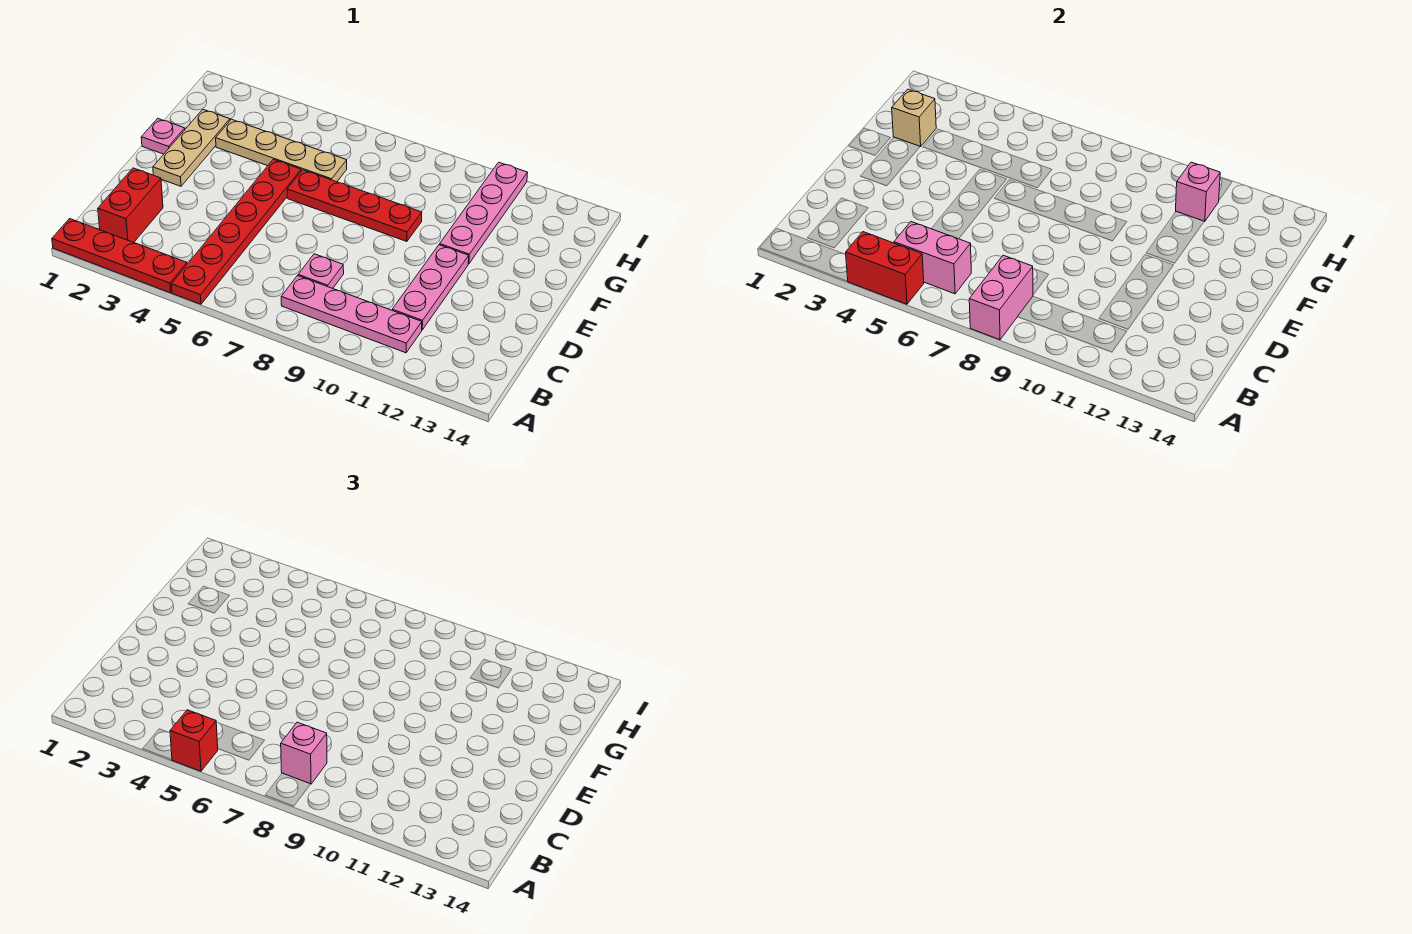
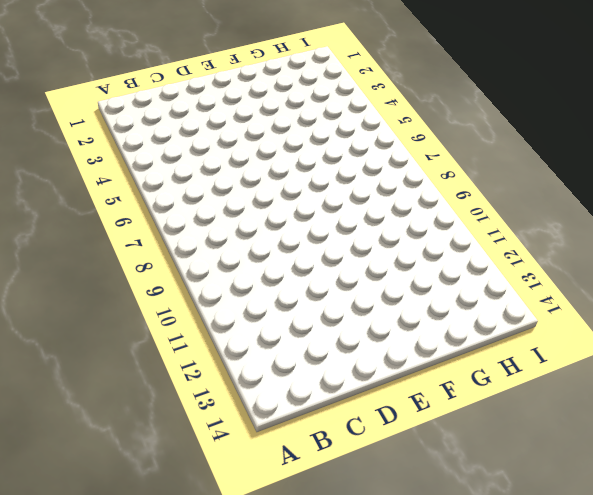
none -> red 1x4 plate [52,219,187,293]
none -> red 1x6 plate [171,159,301,304]
none -> red 1x2 brick [98,168,163,242]

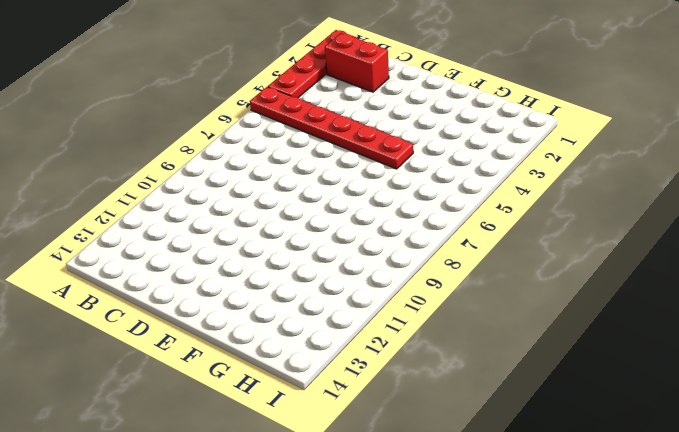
none -> pink 1x4 plate [281,276,422,353]
none -> pink 1x1 plate [298,254,344,288]
none -> pink 1x3 plate [392,245,469,330]

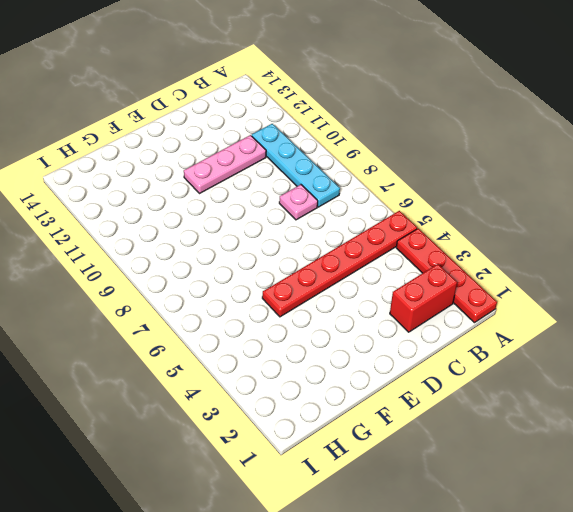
cyan 1x4 plate [252,124,340,207] -> pink 1x4 plate [281,276,422,353]
none -> tan 1x3 plate [153,109,230,186]
none -> pink 1x1 plate [141,118,185,154]
none -> red 1x4 plate [287,170,422,242]

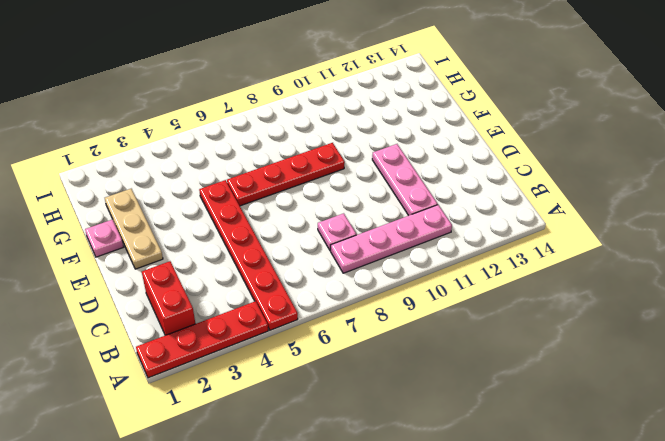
none -> pink 1x4 plate [440,162,527,264]
none -> tan 1x4 plate [216,119,347,182]
none -> red 1x2 brick [846,232,924,304]

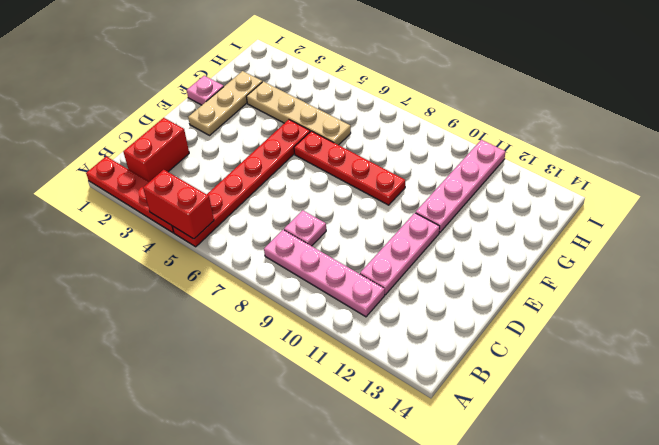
none -> pink 1x2 brick [969,255,1033,340]
none -> pink 1x2 brick [894,222,971,294]
none -> tan 1x1 brick [892,89,936,147]

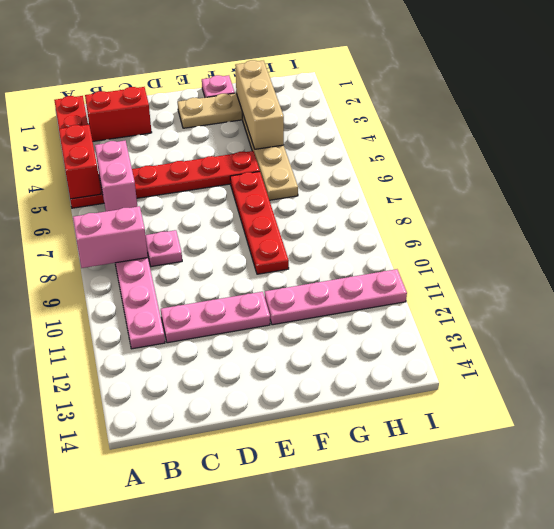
tan 1x3 brick [235,60,284,149] -> tan 1x1 brick [892,89,936,147]
none -> pink 1x1 brick [1176,162,1220,222]
none -> red 1x1 brick [170,710,218,771]
none -> pink 1x1 brick [281,722,327,784]

